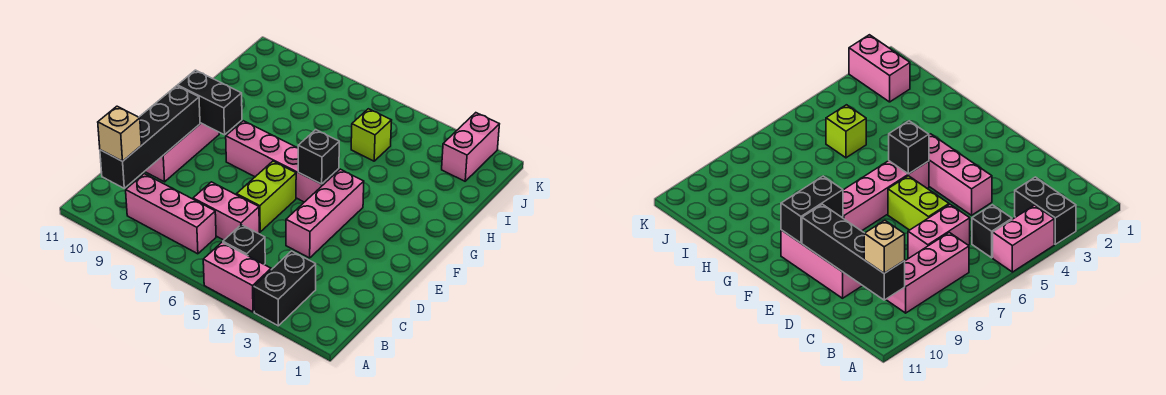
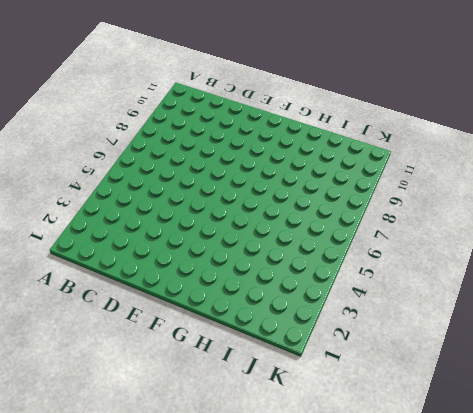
none -> black 1x2 brick [254,251,316,326]
none -> pink 1x2 brick [203,242,271,312]
none -> black 1x1 brick [223,225,265,264]

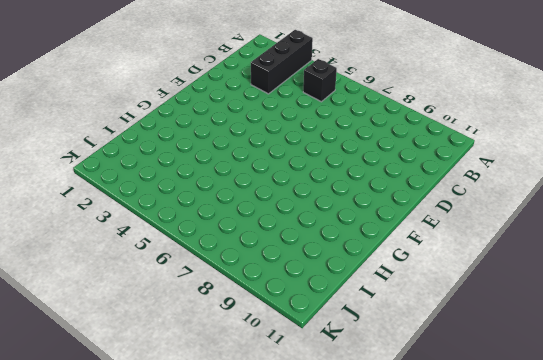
black 1x3 brick [251,30,313,94] -> black 1x2 brick [254,251,316,326]
none -> pink 1x2 brick [203,242,271,312]
none -> pink 1x3 brick [126,174,216,254]
none -> pink 1x2 brick [193,182,259,240]

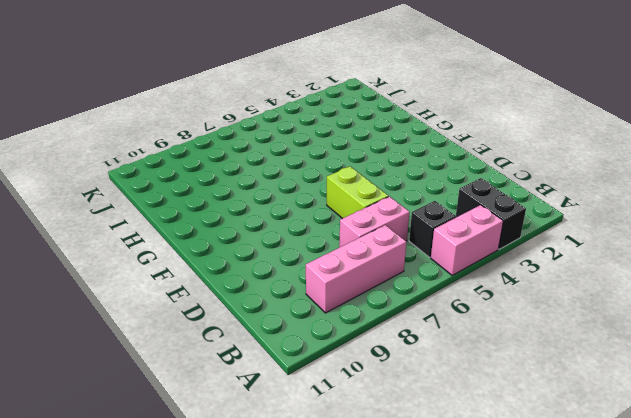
none -> pink 1x3 brick [286,169,364,258]
none -> pink 1x3 brick [144,123,219,182]
none -> pink 1x4 brick [226,121,339,202]

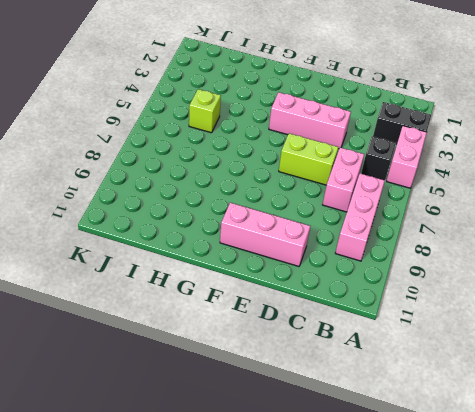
none -> pink 1x4 brick [226,121,339,202]
none -> pink 1x2 brick [442,113,499,181]
none -> black 1x4 brick [100,86,200,188]

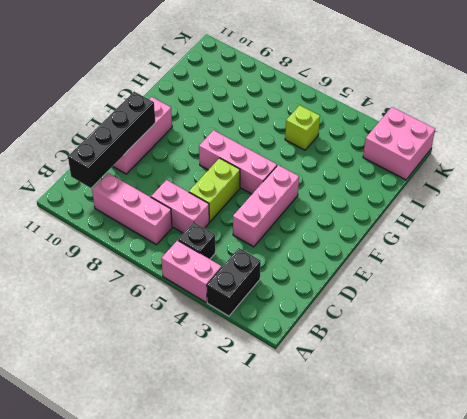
pink 1x3 brick [199,130,277,194] -> pink 1x4 brick [226,121,339,202]
pink 2x2 brick [363,107,435,180] -> pink 1x2 brick [442,113,499,181]
none -> black 1x1 brick [298,130,339,184]
none -> black 1x2 brick [178,70,242,135]
none -> tan 1x1 brick [98,106,141,161]

